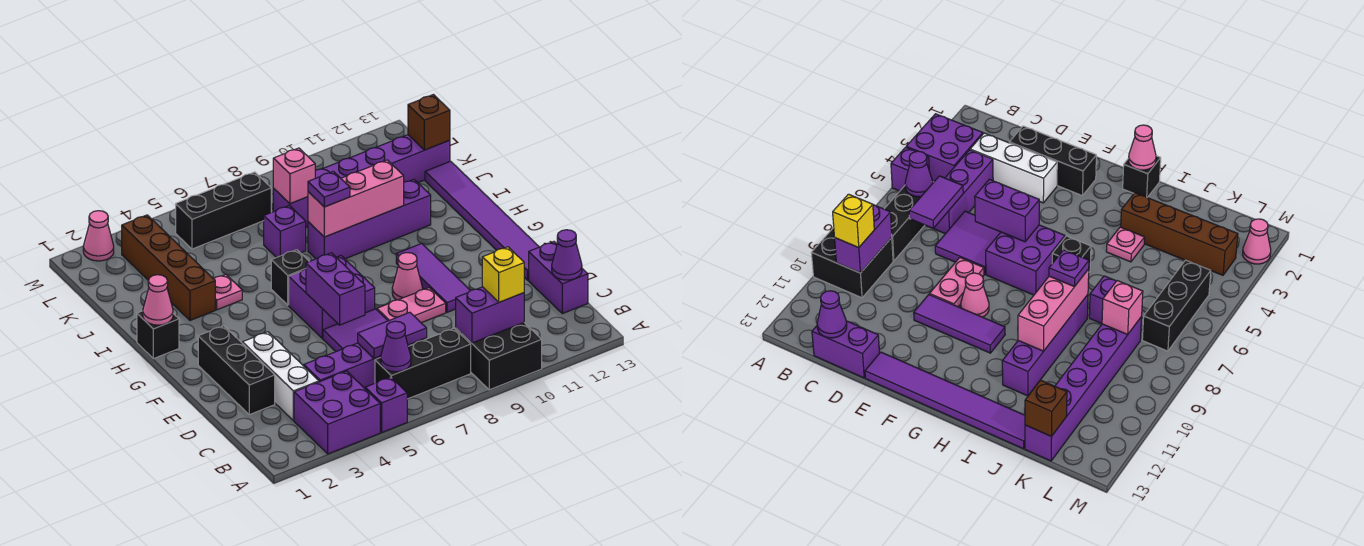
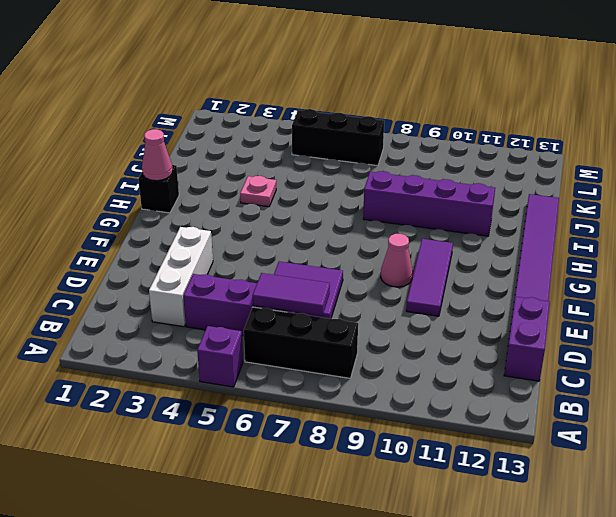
none -> purple 2x2 brick [294,371,380,454]
none -> black 2x2 brick [456,323,542,390]
none -> black 1x3 brick [198,326,275,415]
none -> pink 1x2 plate [377,288,446,323]

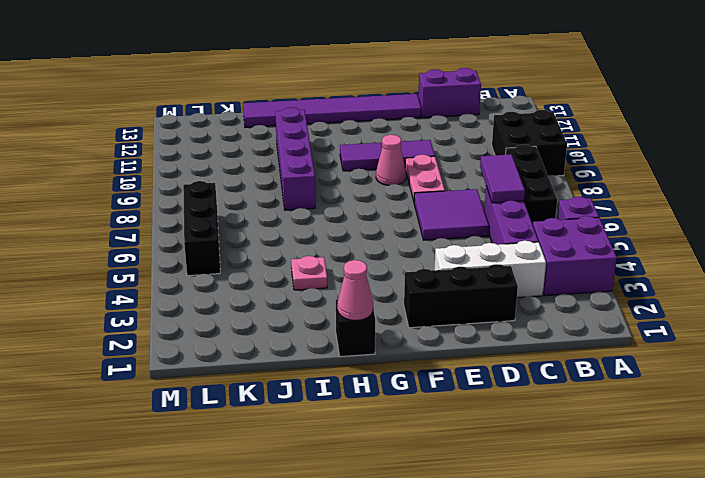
none -> purple 2x2 brick [289,256,375,338]
none -> black 1x1 brick [271,250,309,305]
none -> brown 1x4 brick [122,215,215,320]
none -> purple 1x1 brick [264,205,306,258]

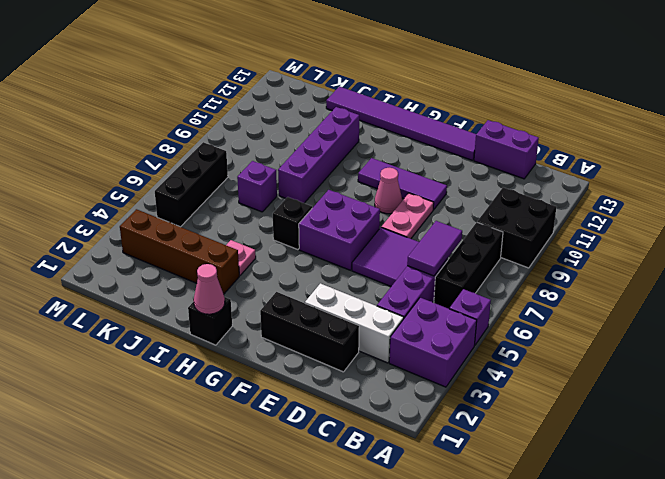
none -> purple 1x6 brick [273,135,450,227]
none -> pink 1x1 cone [83,211,114,261]
none -> purple 1x1 cone [381,321,411,372]
none -> purple 1x2 brick [456,287,524,343]

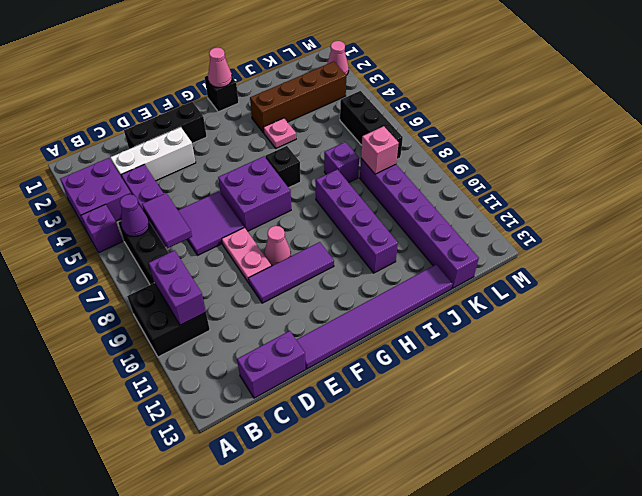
none -> purple 1x1 cone [552,230,582,280]
none -> purple 1x2 brick [306,253,365,325]
none -> pink 1x3 brick [308,160,404,237]
none -> brown 1x1 brick [408,95,450,150]

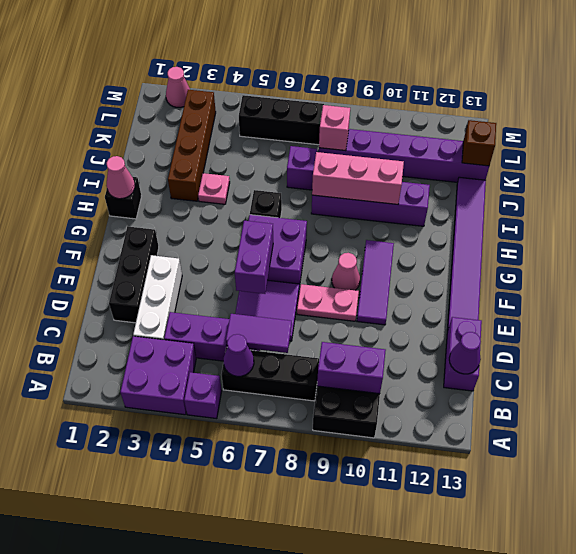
none -> yellow 1x1 brick [482,247,524,302]
none -> purple 1x1 plate [308,171,350,207]

